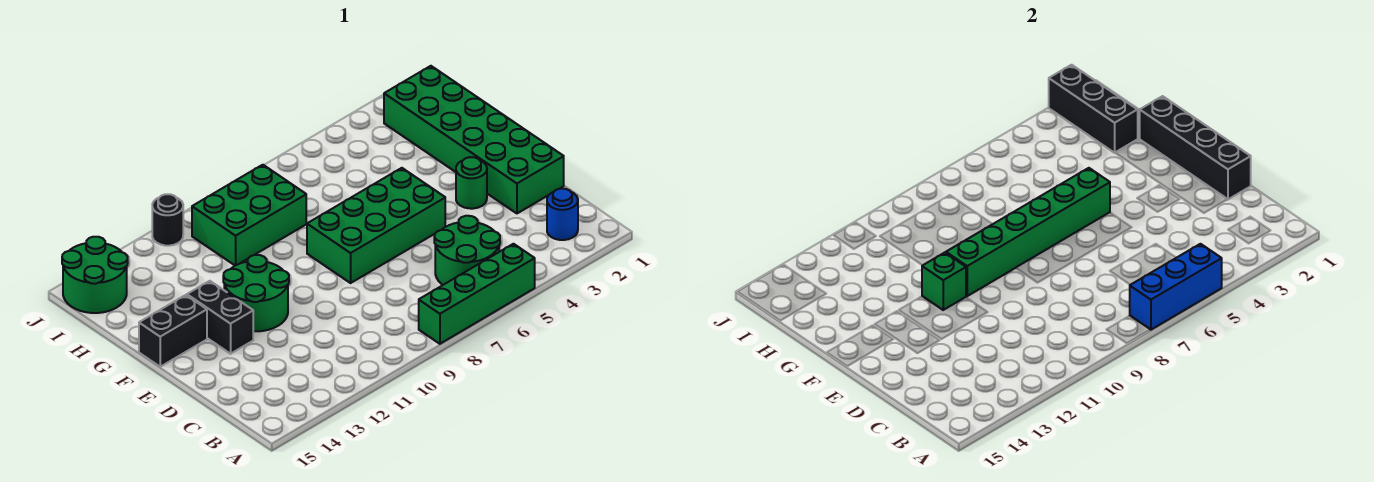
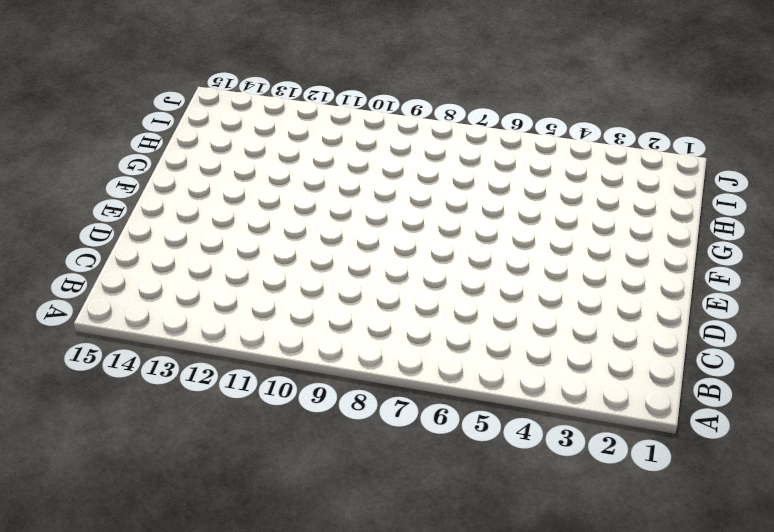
none -> green 1x4 brick [419,244,535,344]
none -> blue 1x1 round brick [547,189,578,240]
none -> green 2x2 round brick [434,216,500,285]

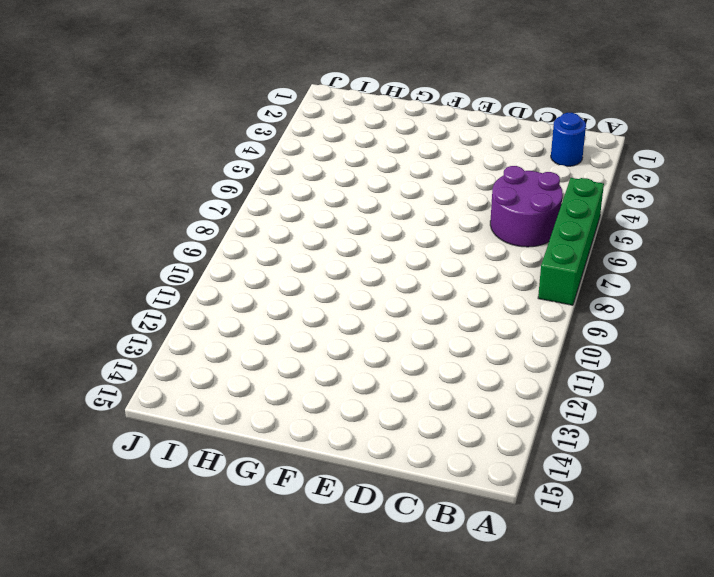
purple 2x2 round brick [490,166,563,247] -> green 2x2 round brick [434,216,500,285]
none -> green 2x6 brick [384,66,564,213]
none -> green 1x1 round brick [456,157,487,209]
none -> green 2x4 brick [307,168,445,283]

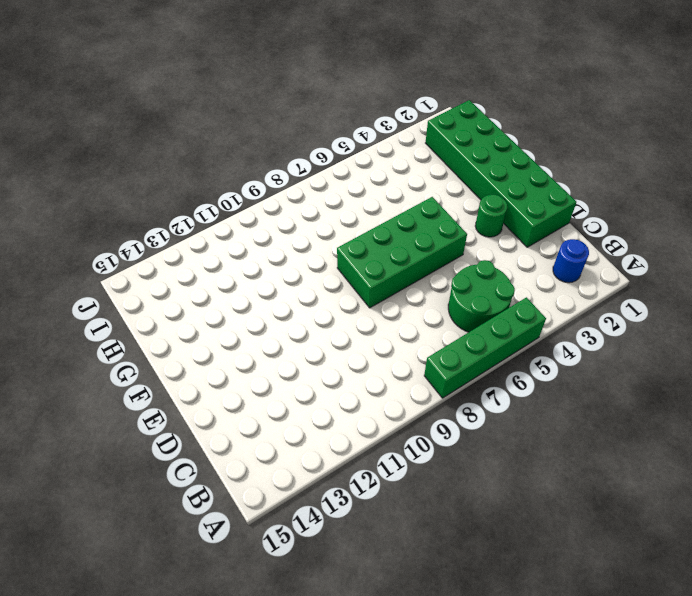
none -> green 2x2 round brick [223,255,289,331]
none -> black 1x2 brick [187,281,253,354]
none -> black 1x2 brick [139,295,207,367]

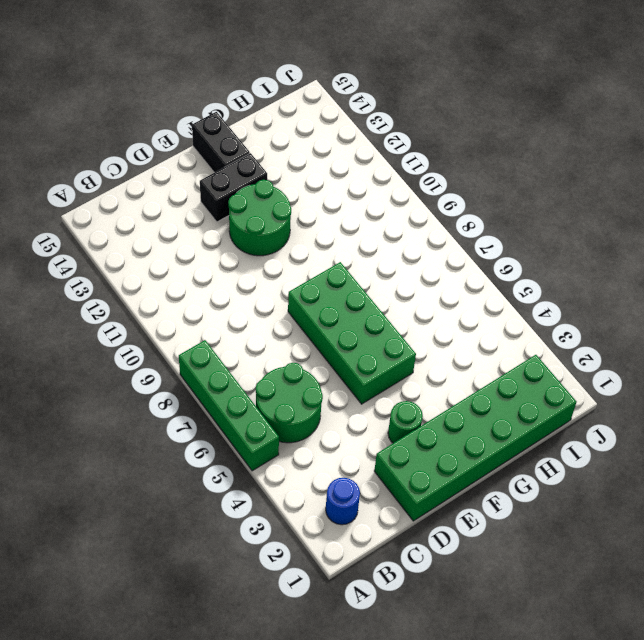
none -> green 2x3 brick [192,165,306,266]
none -> green 2x2 round brick [62,237,128,313]
none -> black 1x1 round brick [152,194,183,246]

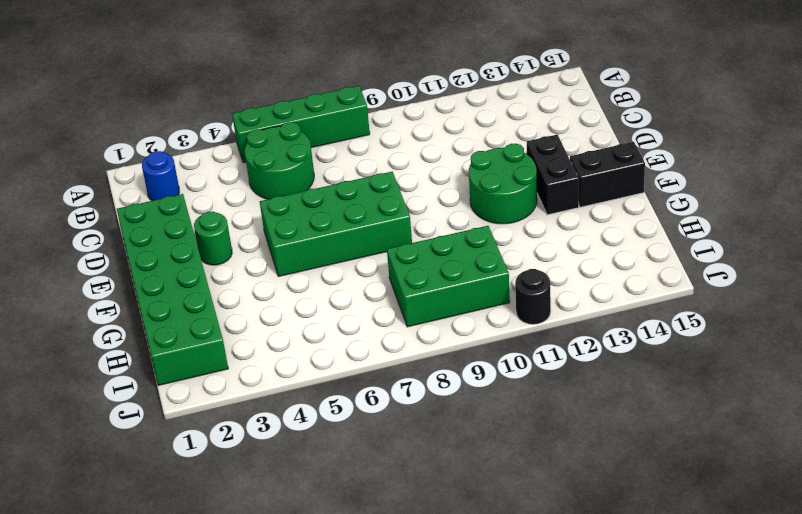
none -> green 2x2 round brick [62,237,128,313]
none -> blue 1x3 brick [1130,244,1222,330]
none -> black 1x4 brick [1140,96,1251,199]

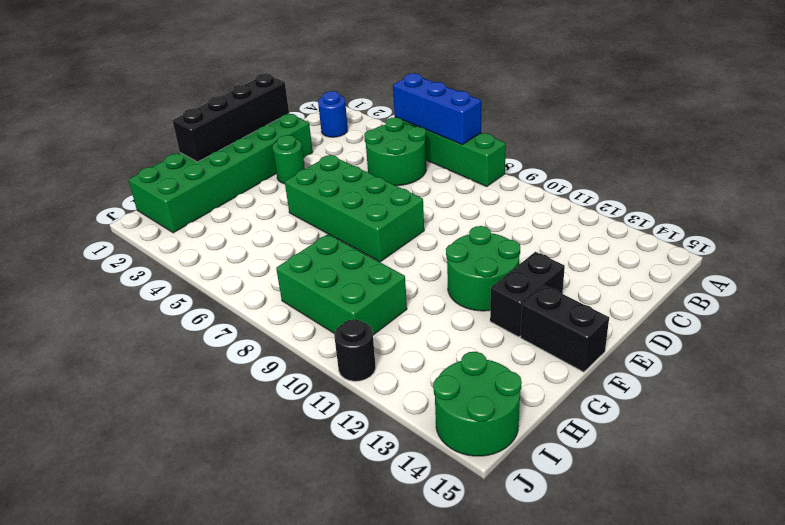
none -> green 1x6 brick [946,168,1110,296]
none -> green 1x1 brick [922,252,966,310]
none -> black 1x3 brick [1049,65,1138,153]

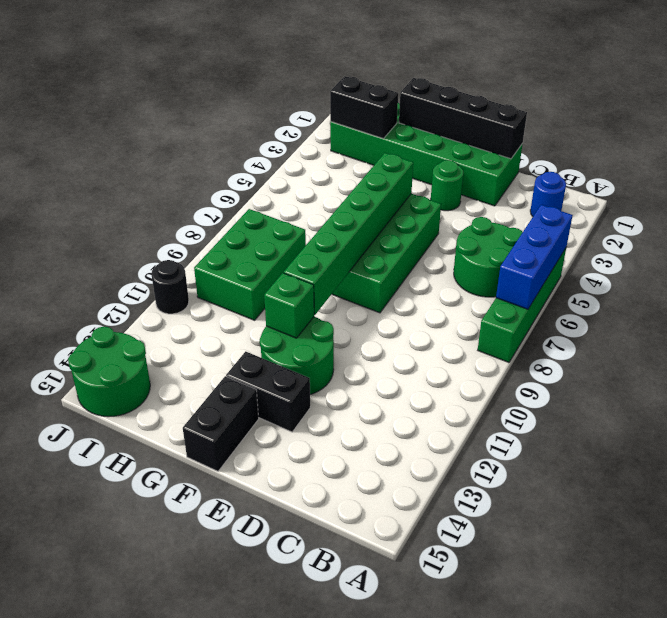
black 1x2 brick [330,76,398,139] -> black 1x3 brick [1049,65,1138,153]

